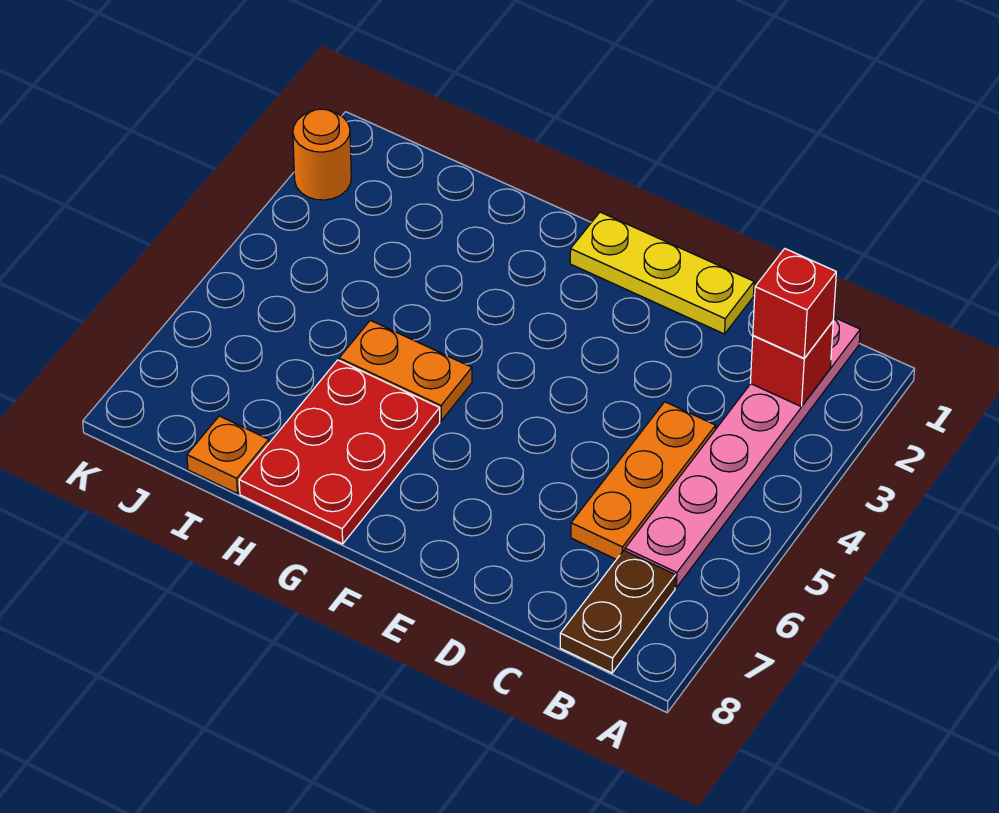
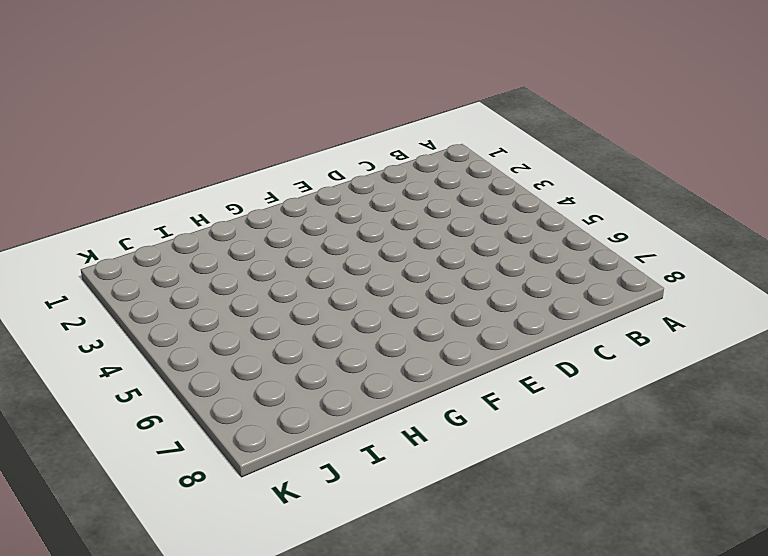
none -> pink 1x6 plate [625,318,860,587]
none -> brown 1x2 plate [560,550,675,673]

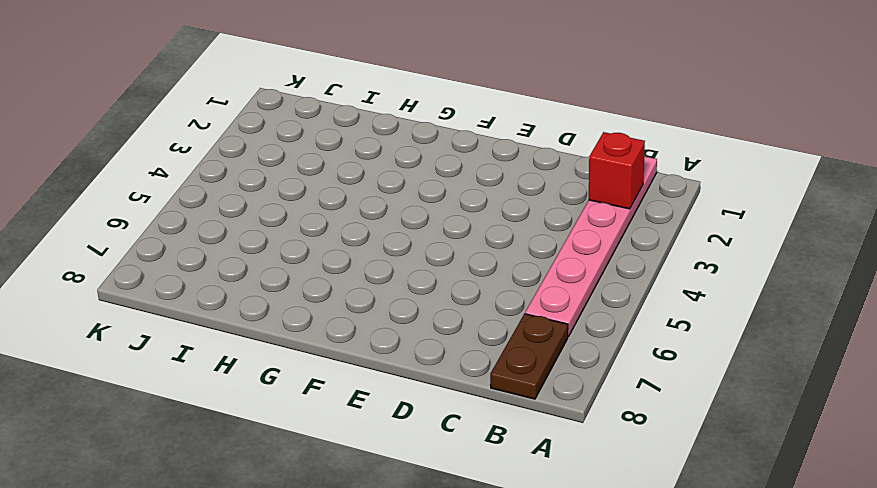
none -> orange 1x3 plate [571,402,716,559]
none -> yellow 1x3 plate [570,212,754,334]

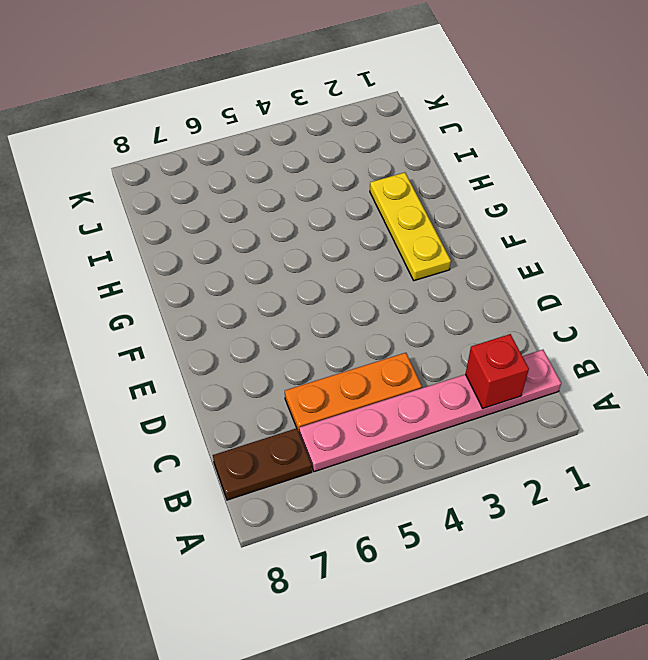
yellow 1x3 plate [370,172,451,281] -> yellow 1x3 plate moved to [570,212,754,334]
none -> orange 1x2 plate [339,320,472,421]
none -> red 2x3 plate [239,360,440,544]

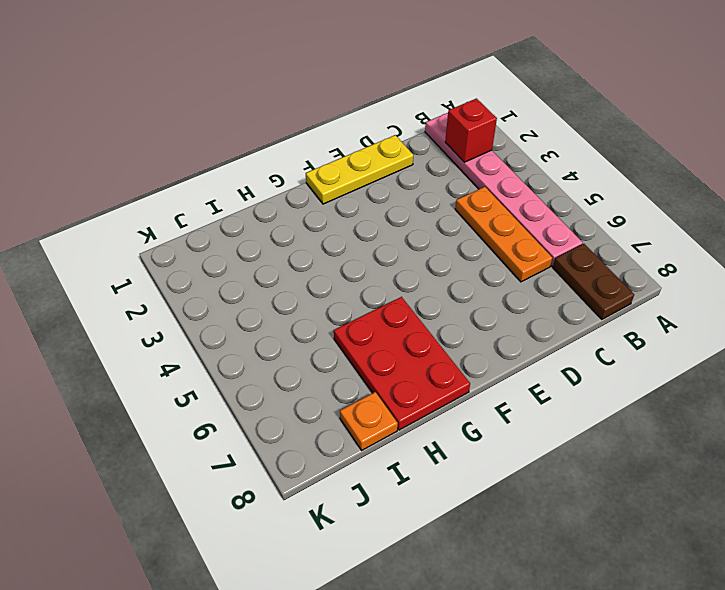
none -> orange 1x2 plate [339,320,472,421]
none -> orange 1x1 round brick [293,109,351,200]

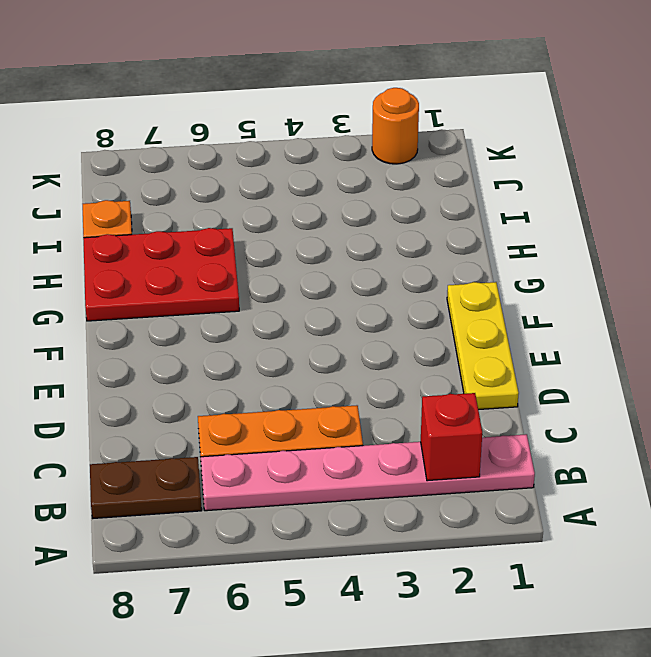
none -> orange 1x2 plate [339,320,472,421]
none -> red 1x1 brick [753,249,836,358]

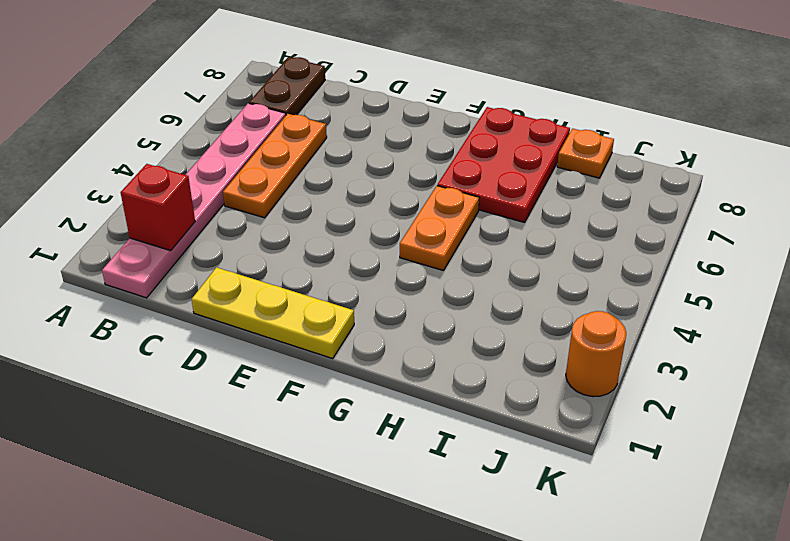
orange 1x2 plate [400,186,479,271] -> orange 1x2 plate turned to [339,320,472,421]
none -> red 1x1 brick [753,249,836,358]

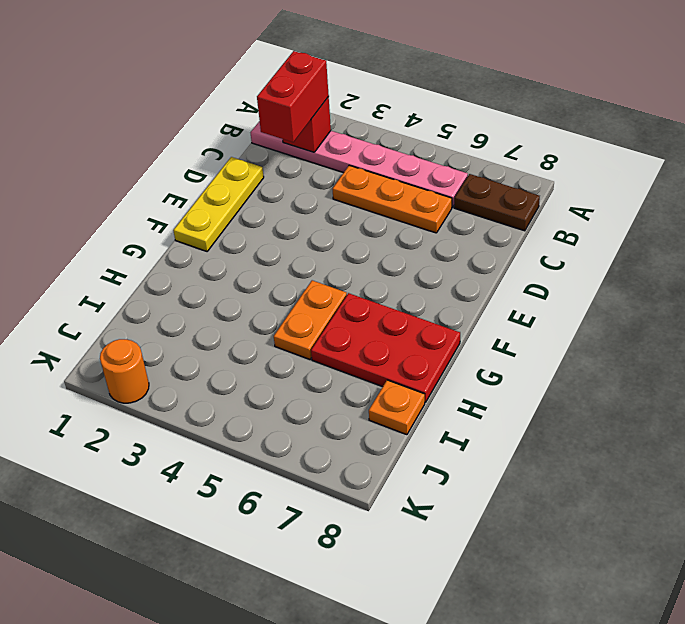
red 1x2 brick [257,51,329,142] -> red 1x1 brick [753,249,836,358]

